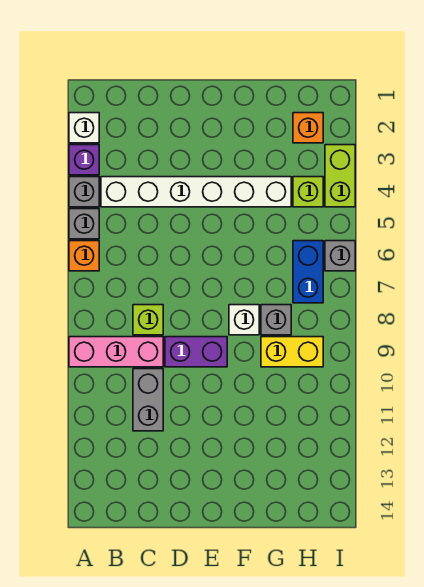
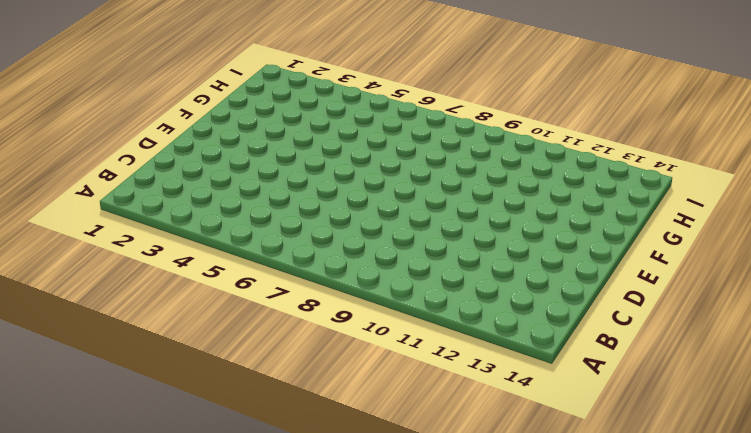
none -> white 1x1 brick [69,113,99,143]
none -> purple 1x1 brick [69,145,99,175]
none -> grey 1x1 brick [69,177,99,207]

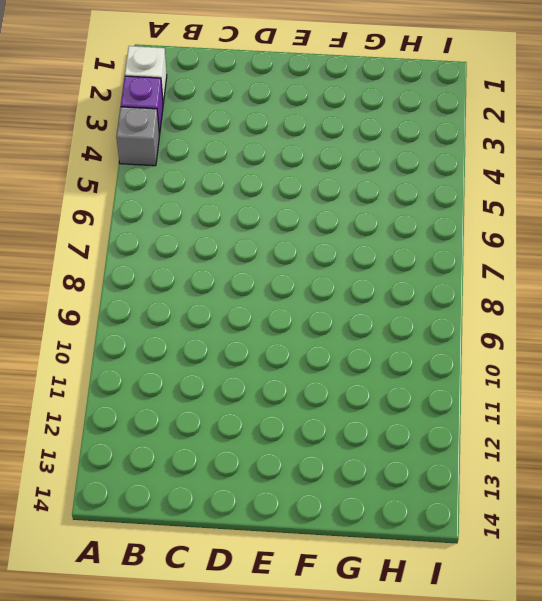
none -> grey 1x1 brick [69,209,99,239]
none -> orange 1x1 brick [69,241,99,271]
none -> pink 1x3 brick [69,337,163,367]

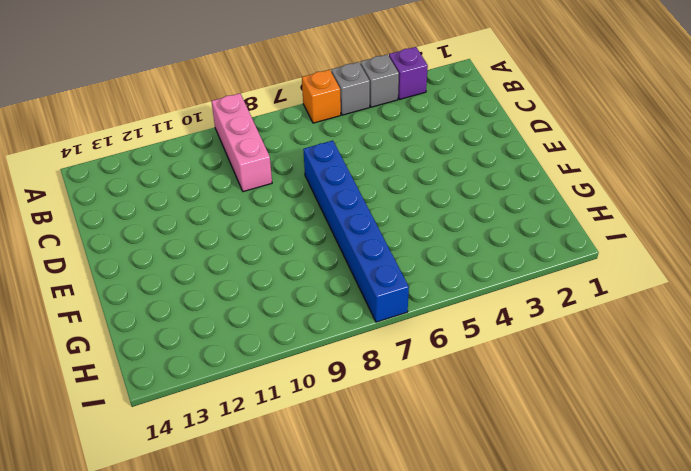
blue 1x6 brick [303,141,409,322] -> blue 1x2 brick [293,241,323,303]
none -> white 1x1 brick [69,113,99,143]
none -> white 1x6 brick [101,177,291,207]
none -> lime 1x1 brick [133,305,163,335]

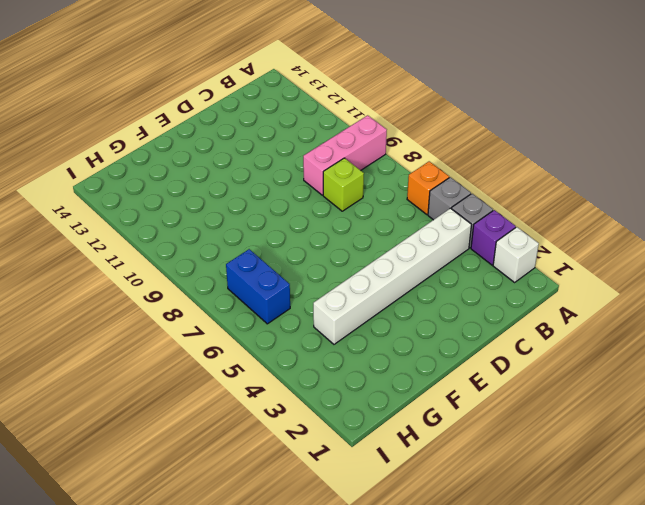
none -> grey 1x2 brick [133,369,163,431]
none -> purple 1x2 brick [165,337,227,367]
none -> white 1x1 brick [229,305,259,335]

